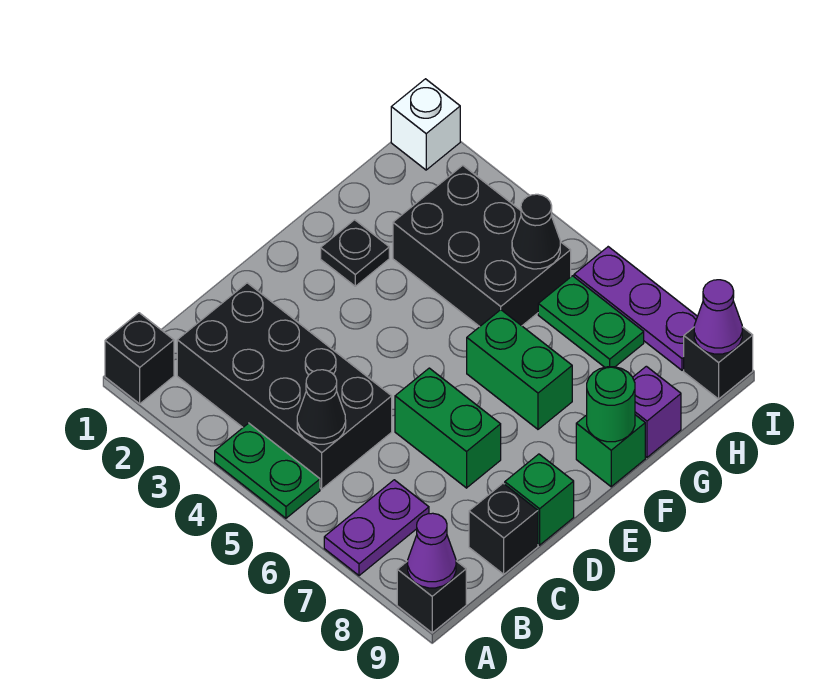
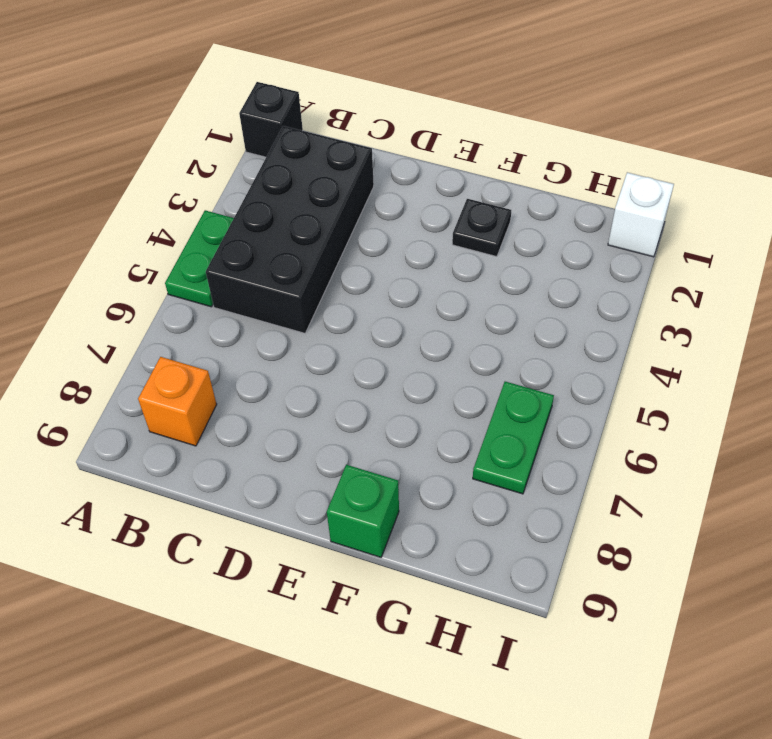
orange 1x1 brick [138,357,217,446] -> none
none -> purple 1x2 plate [324,480,429,576]
none -> black 1x1 brick [397,561,466,633]
none -> black 1x1 brick [469,483,538,574]

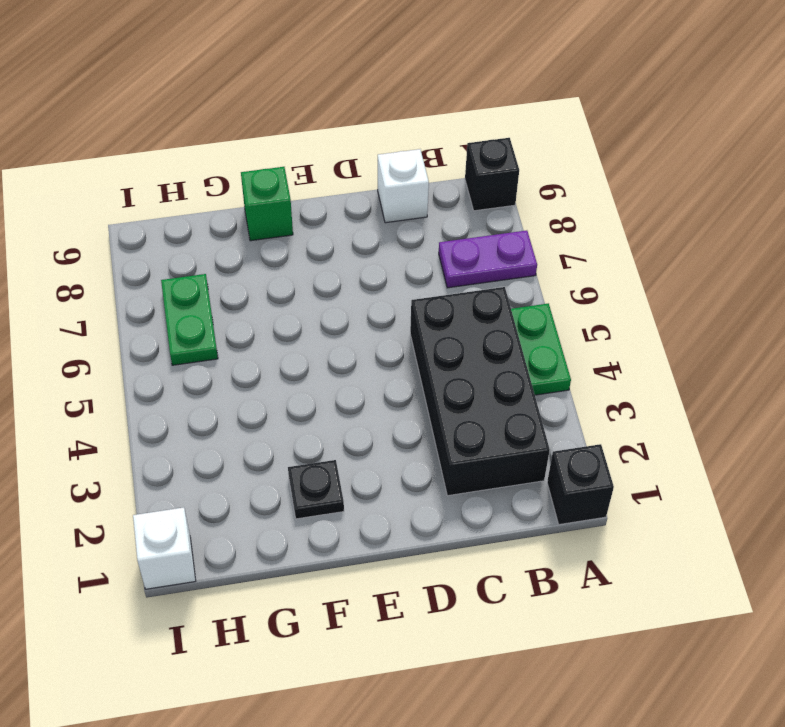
white 1x1 brick [378,149,429,223] -> black 1x1 brick [469,483,538,574]
none -> green 1x2 brick [395,368,501,488]
none -> green 1x1 brick [505,454,574,545]
none -> green 1x2 brick [467,310,572,429]

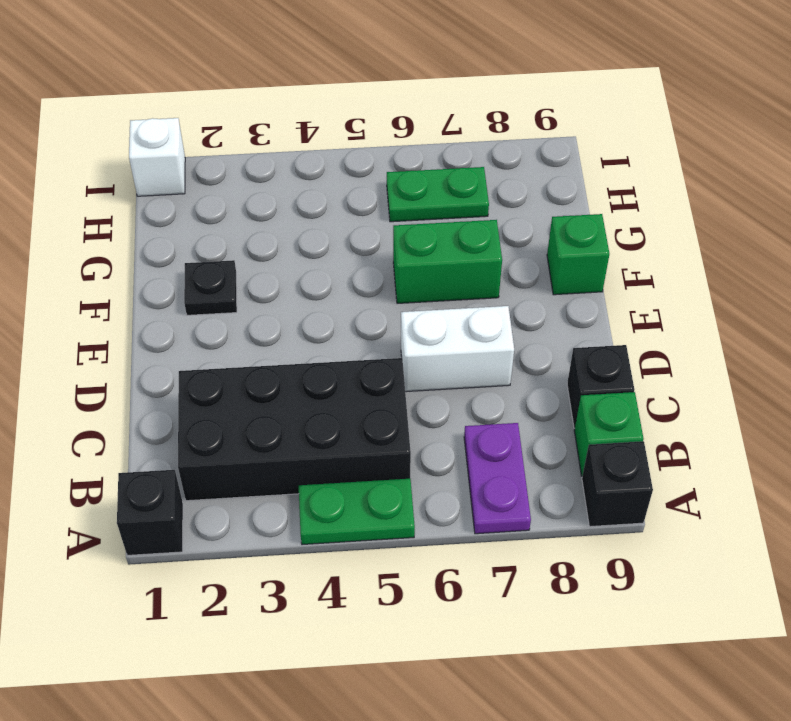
green 1x1 brick [574,392,644,476] -> green 1x1 brick moved to [505,454,574,545]
white 1x2 brick [401,306,514,392] -> green 1x2 brick [395,368,501,488]
none -> black 2x3 brick [393,165,571,327]
none -> purple 1x1 brick [633,366,681,457]
none -> purple 1x3 plate [574,247,698,370]

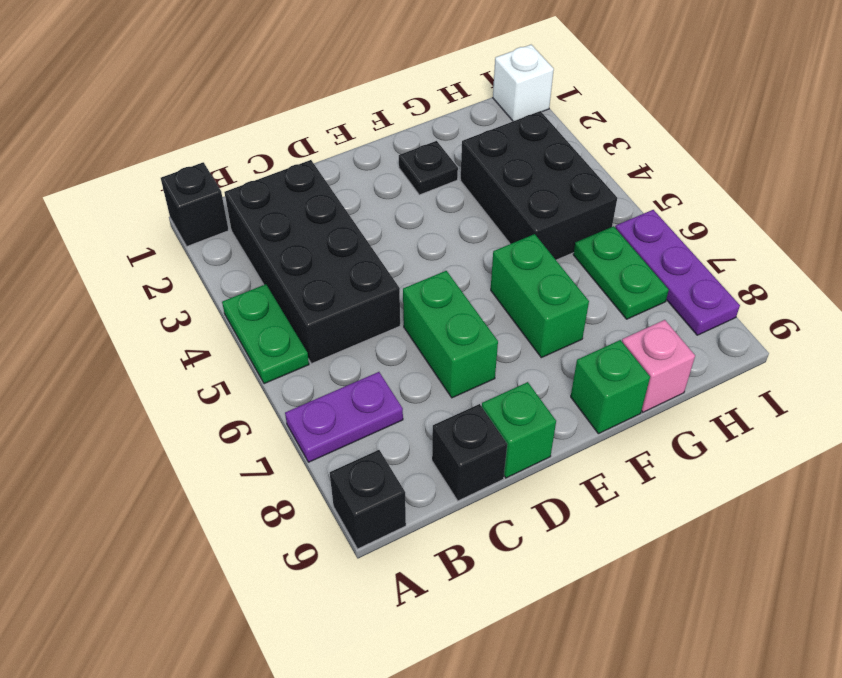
pink 1x1 brick [622,320,695,412] -> purple 1x1 brick [633,366,681,457]
none -> black 1x1 brick [684,327,753,399]
none -> purple 1x1 cone [408,513,456,588]
none -> black 1x1 cone [297,370,346,444]

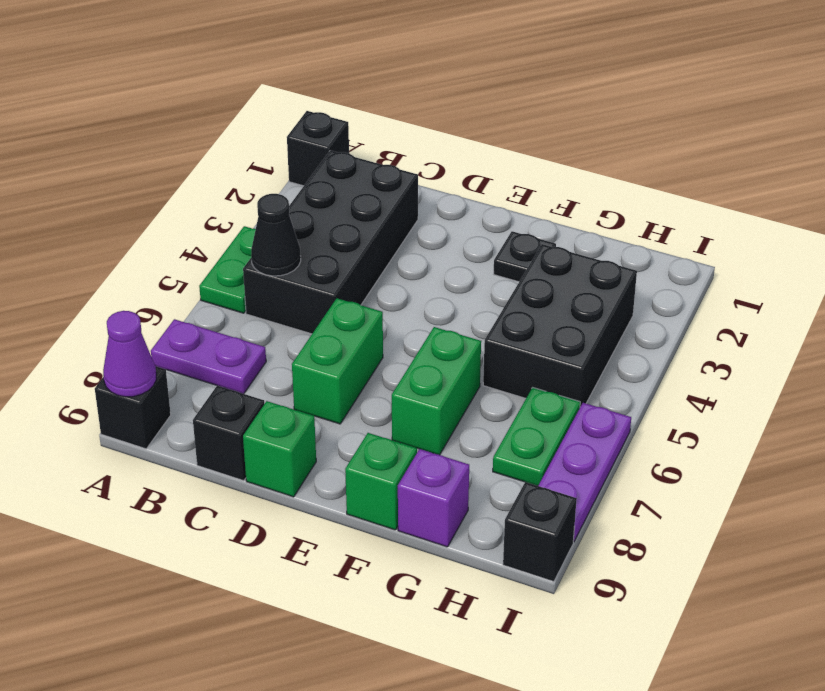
none -> white 1x1 brick [391,79,460,170]
none -> green 1x1 round brick [587,367,635,442]
none -> black 1x1 cone [512,194,560,269]

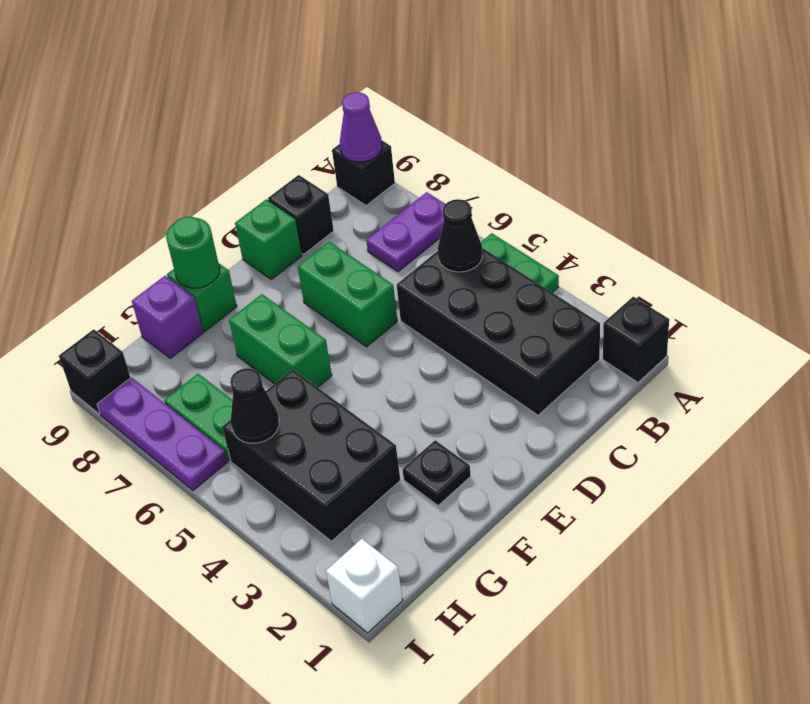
none -> purple 1x1 cone [694,280,742,354]

